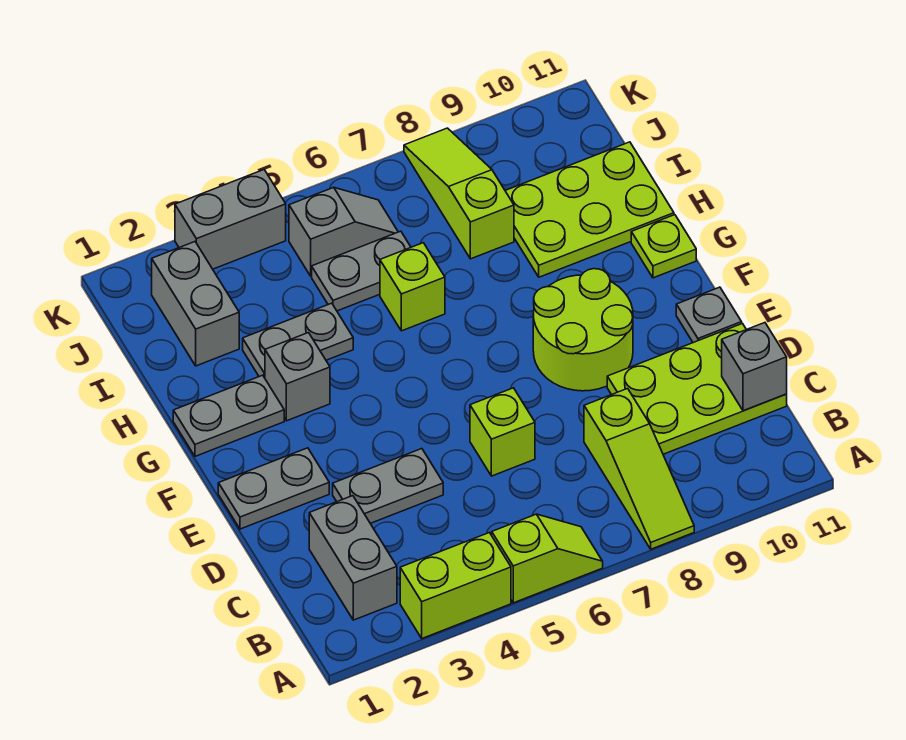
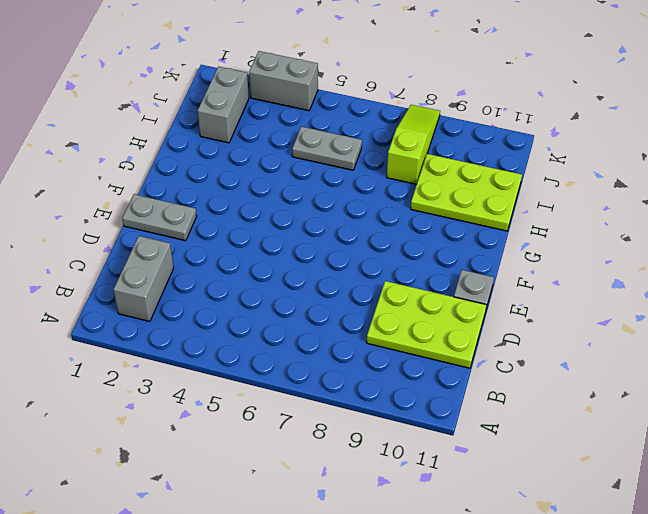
none -> lime 1x2 brick [400,533,511,638]
none -> lime 1x2 slope [492,514,603,603]
none -> lime 1x3 slope [584,389,694,549]

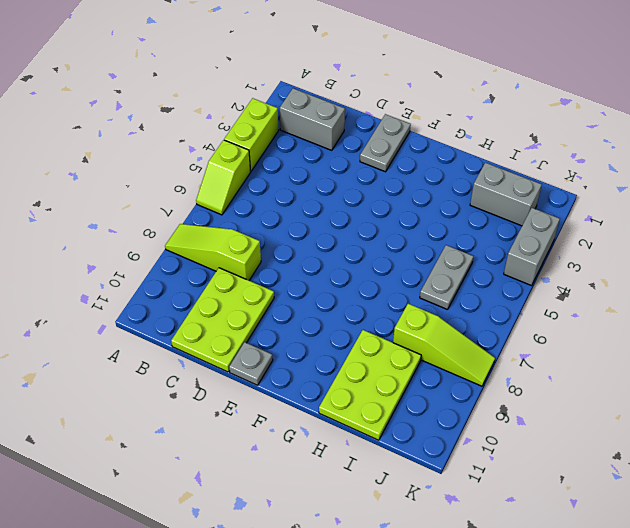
none -> grey 1x2 plate [333,449,443,523]
none -> lime 1x1 brick [470,388,535,476]
none -> lime 2x2 round brick [533,269,633,391]

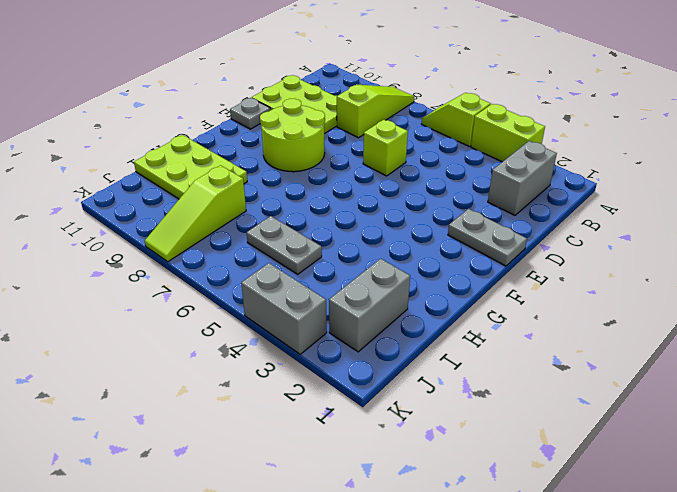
none -> grey 1x2 plate [333,449,443,523]
none -> grey 1x2 plate [173,375,284,456]
none -> grey 1x1 brick [265,333,330,421]

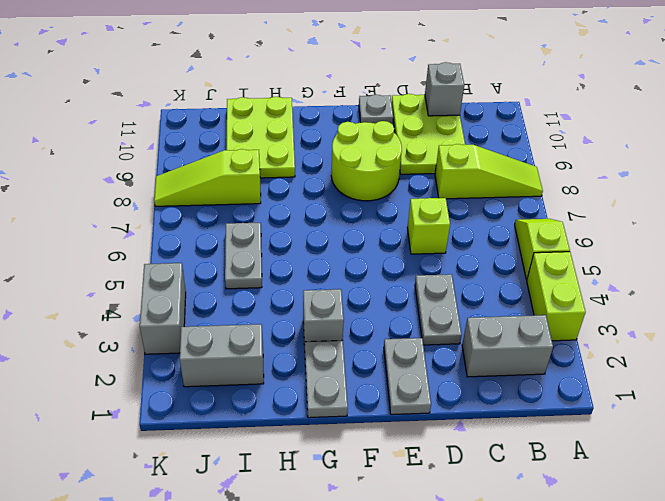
none -> lime 1x1 plate [631,215,696,278]
none -> grey 1x2 plate [243,303,353,378]
none -> lime 1x1 brick [380,243,445,331]

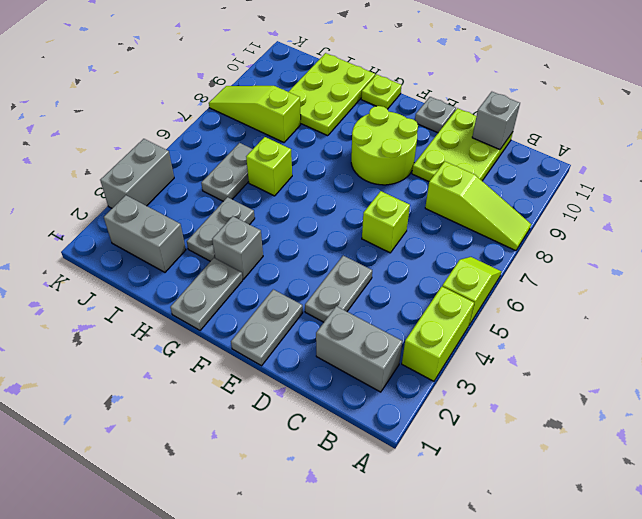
none -> grey 1x2 slope [289,187,398,276]

